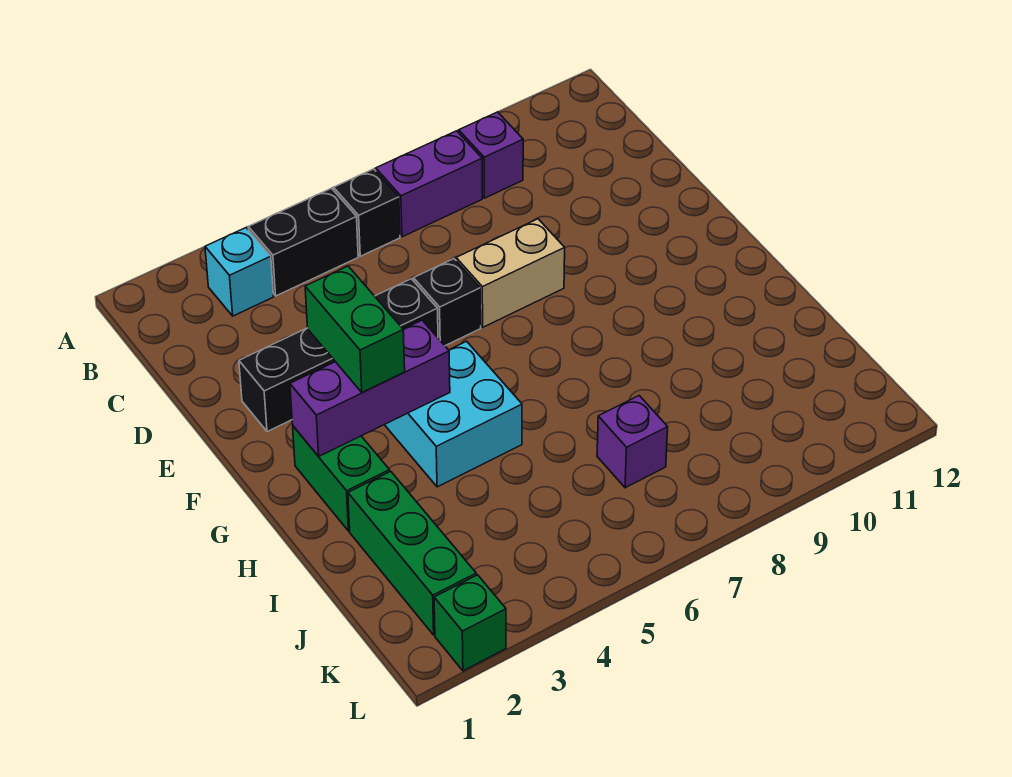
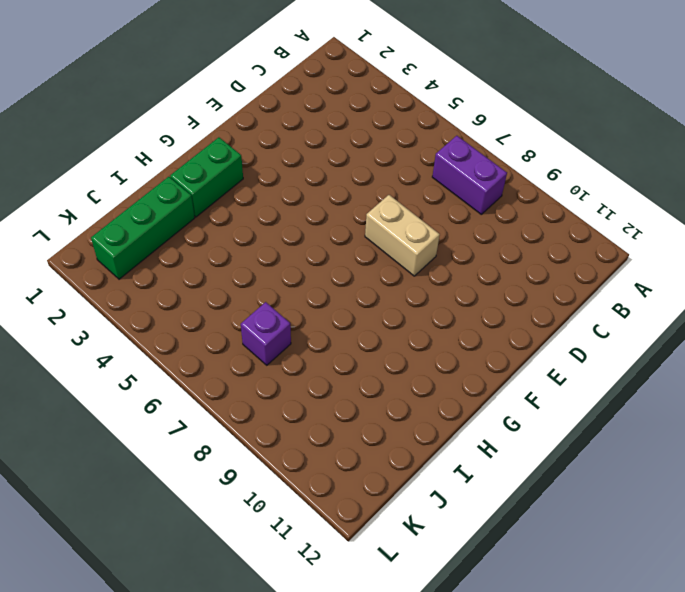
none -> cyan 1x1 brick [205,228,274,316]
none -> black 1x2 brick [248,188,358,296]
none -> black 1x1 brick [334,169,400,256]

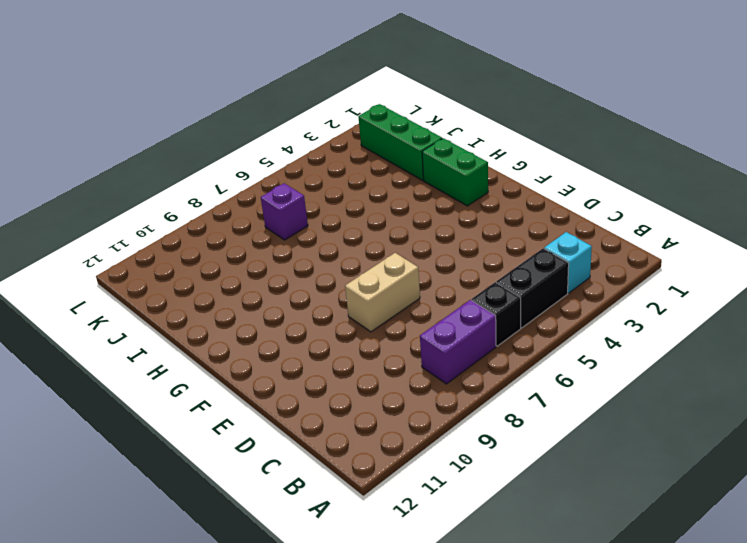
none -> purple 1x1 brick [459,112,523,198]
none -> black 1x4 brick [239,279,438,432]
none -> black 1x1 brick [414,259,481,346]

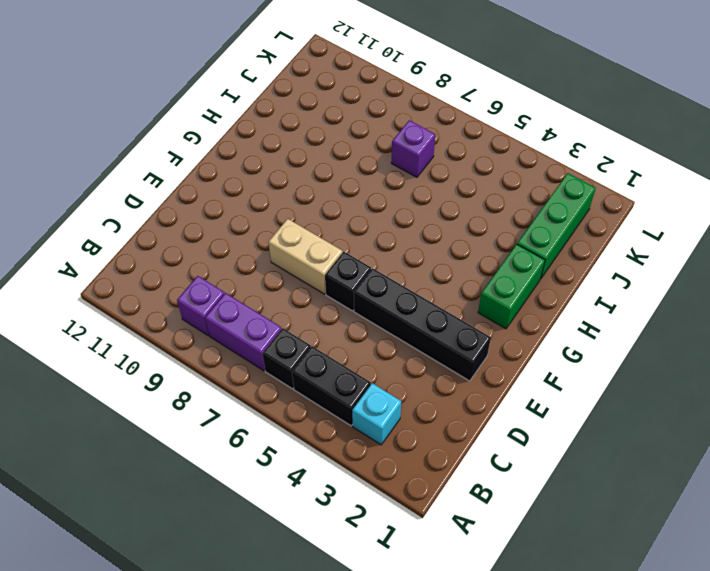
none -> cyan 2x2 brick [385,341,522,487]
none -> green 1x1 brick [434,575,506,671]
none -> purple 1x3 brick [290,320,450,456]

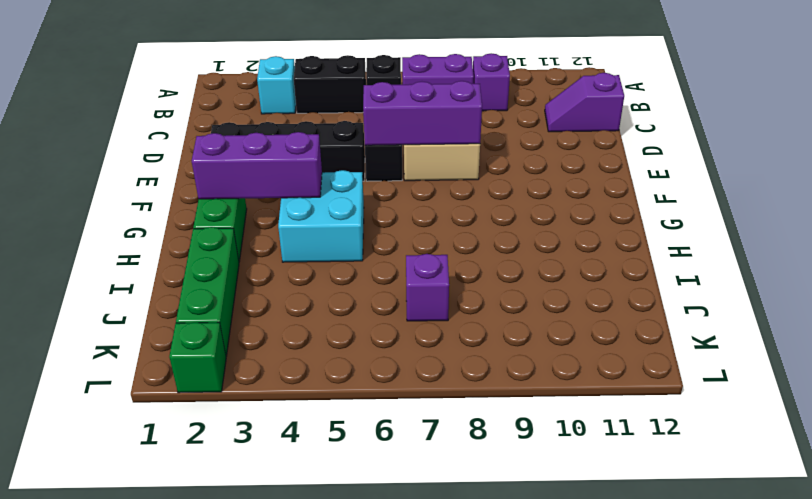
purple 1x2 slope [545,73,624,132] -> none
purple 1x3 brick [363,81,482,145] -> none
none -> green 1x2 brick [305,266,405,392]

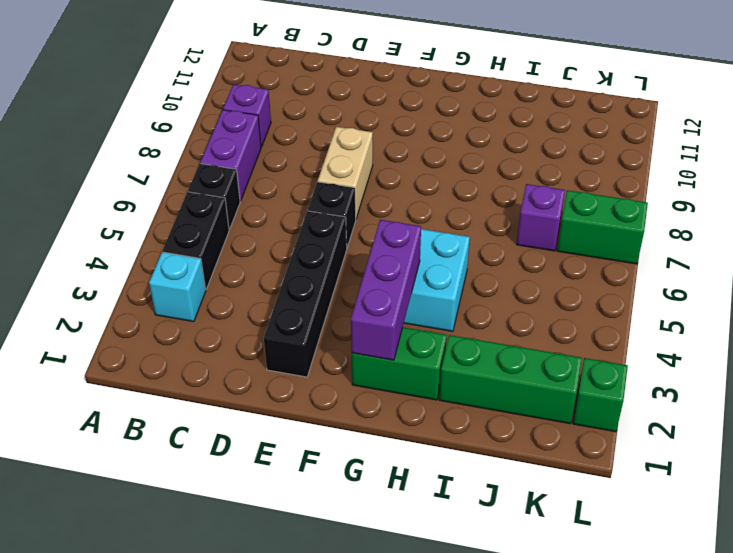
green 1x2 brick [557,190,648,264] -> green 1x2 brick moved to [305,266,405,392]

